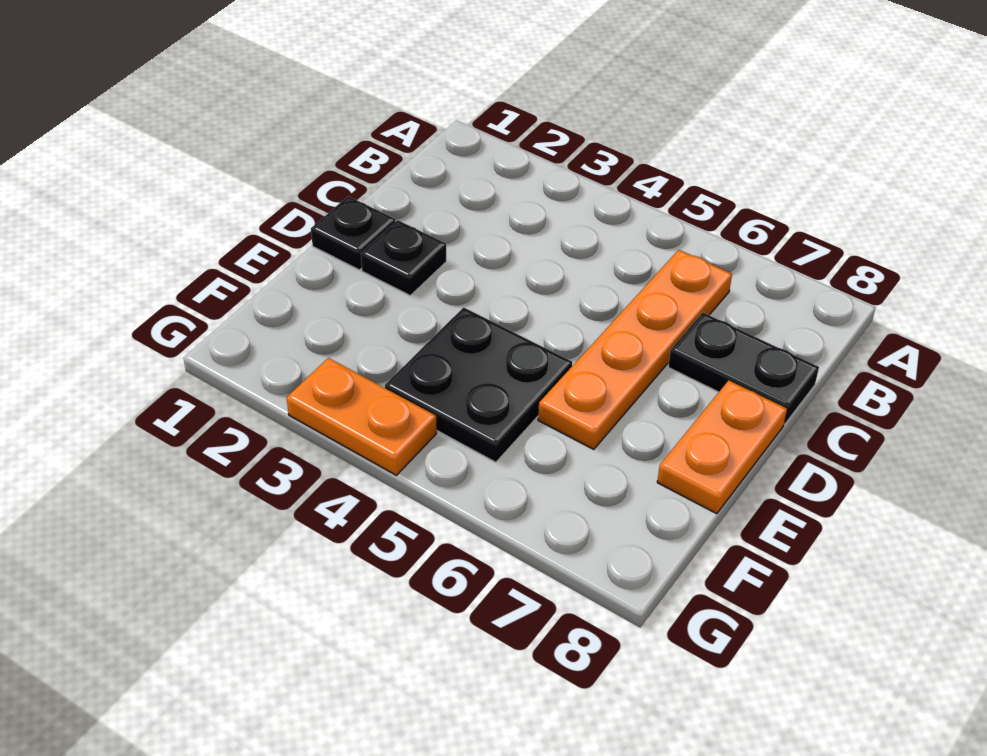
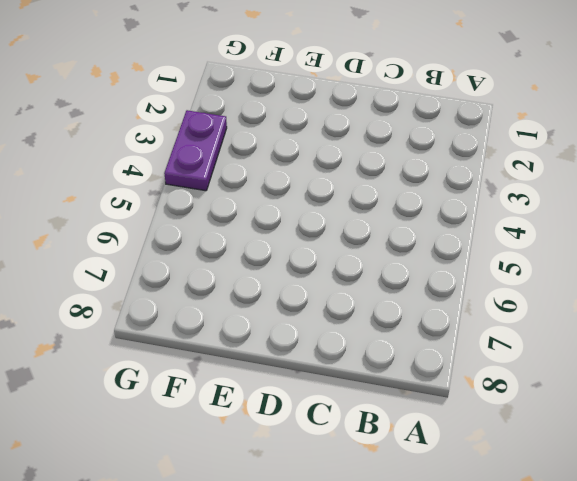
purple 1x2 plate [164,110,227,191] -> orange 1x2 plate [287,358,437,475]
none -> orange 1x4 plate [538,250,732,449]
none -> black 1x2 plate [668,313,819,424]

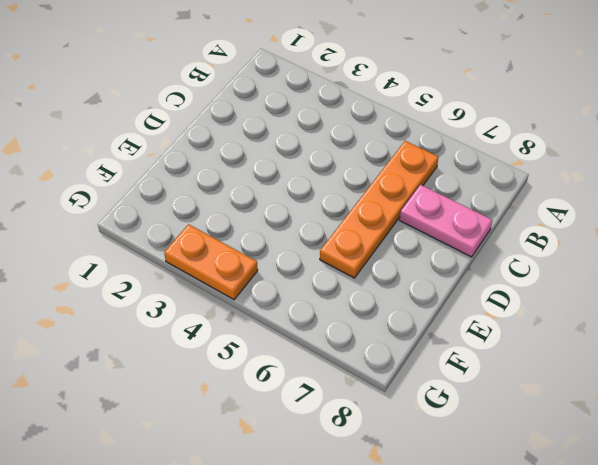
pink 1x2 plate [400,185,492,257] -> black 1x2 plate [668,313,819,424]
none -> black 1x1 plate [311,196,395,270]
none -> black 1x1 plate [361,220,446,295]

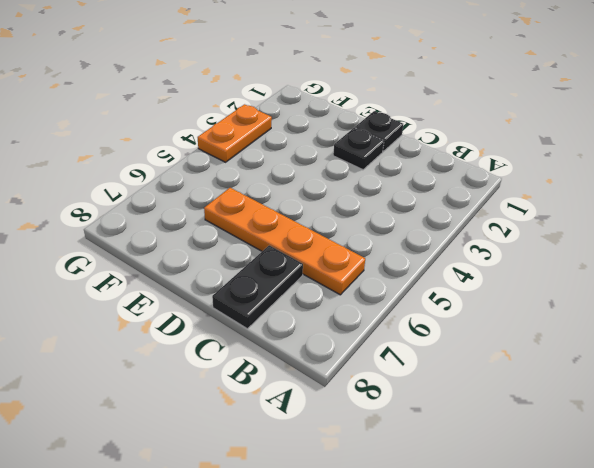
none -> orange 1x2 plate [657,380,787,514]
none -> black 2x2 plate [385,307,572,462]

